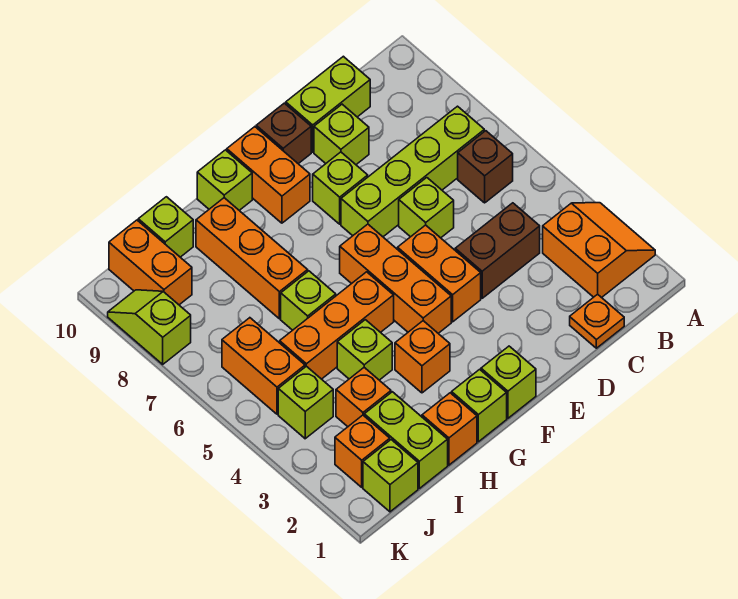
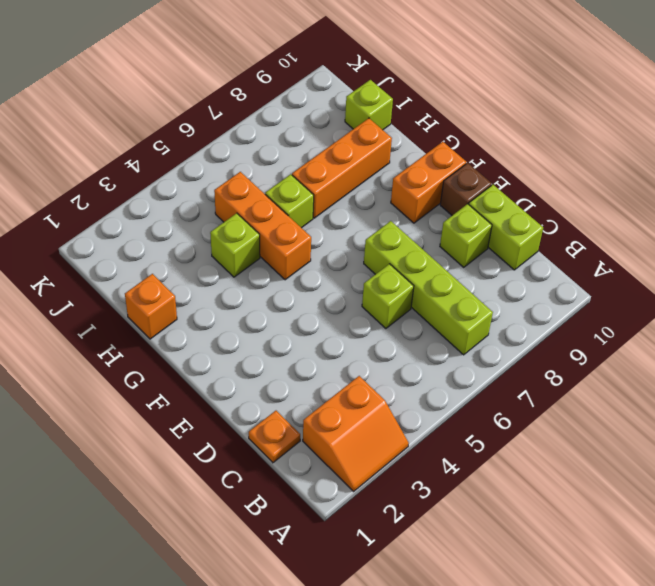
none -> brown 1x1 brick [458,131,513,203]
none -> brown 1x2 brick [455,203,540,298]
none -> orange 1x2 brick [398,225,481,322]
none -> lime 1x1 brick [313,152,368,224]

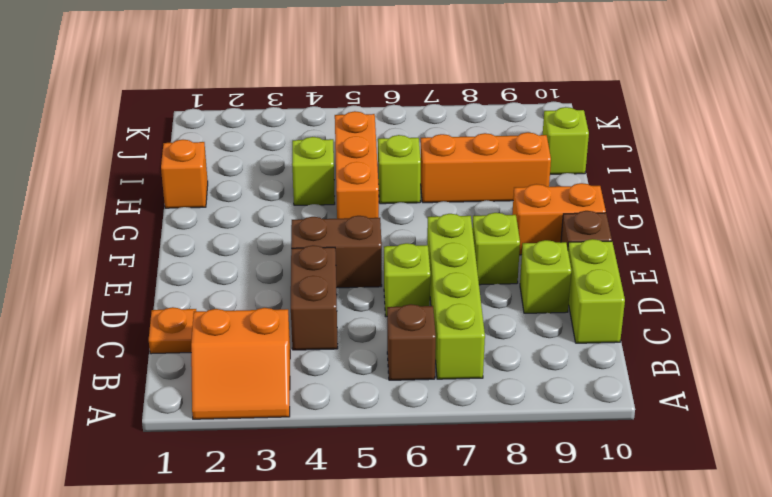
brown 1x2 brick [291,216,382,288] -> orange 1x2 brick [398,225,481,322]
none -> lime 1x1 brick [481,346,536,418]
none -> orange 1x3 brick [340,224,451,333]
none -> lime 1x1 brick [452,369,507,442]
none -> orange 1x1 brick [395,321,450,393]

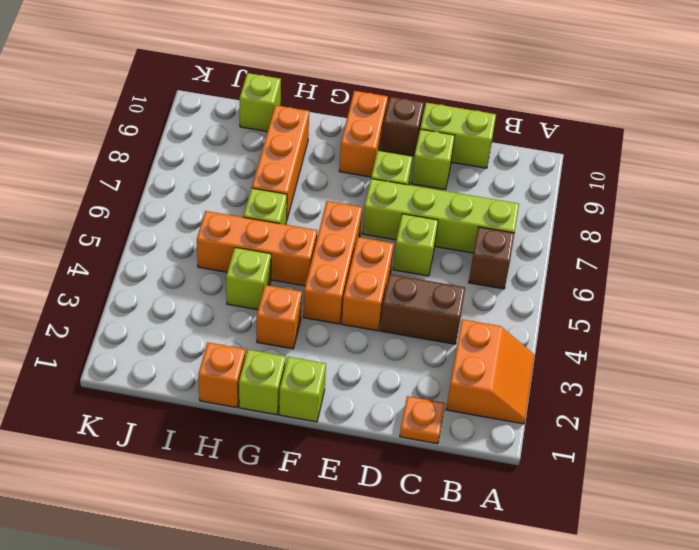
none -> lime 1x1 brick [197,150,252,210]
none -> lime 1x2 brick [364,392,448,488]
none -> orange 1x1 brick [336,368,391,427]
none -> lime 1x1 brick [363,440,418,512]

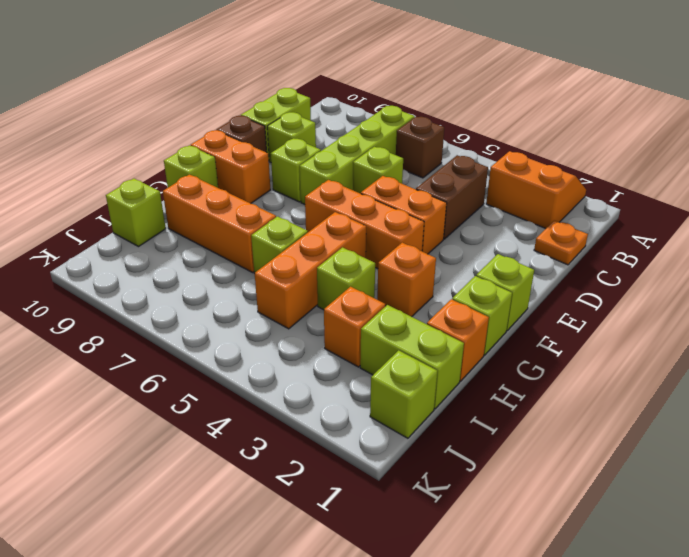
none -> orange 1x1 brick [335,415,390,487]
none -> lime 1x1 brick [278,366,333,439]
none -> orange 1x2 brick [222,318,305,414]
none -> orange 1x2 brick [109,220,192,305]

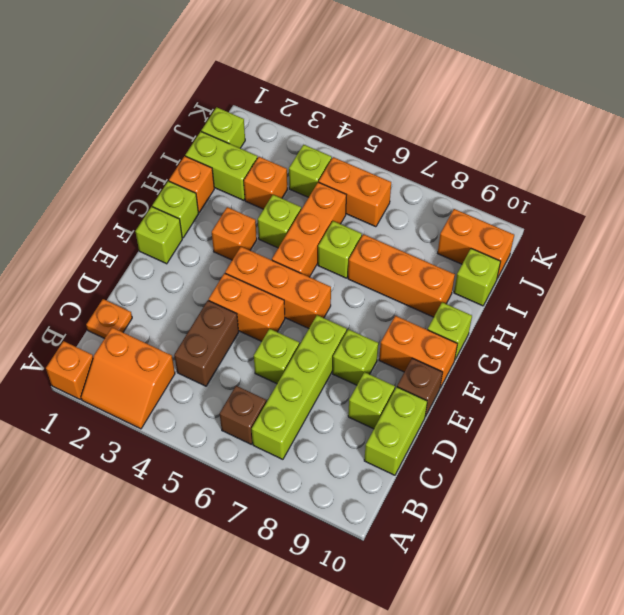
orange 1x1 brick [46,341,93,399] -> orange 1x1 brick moved to [335,415,390,487]
none -> lime 1x2 slope [108,290,191,364]

